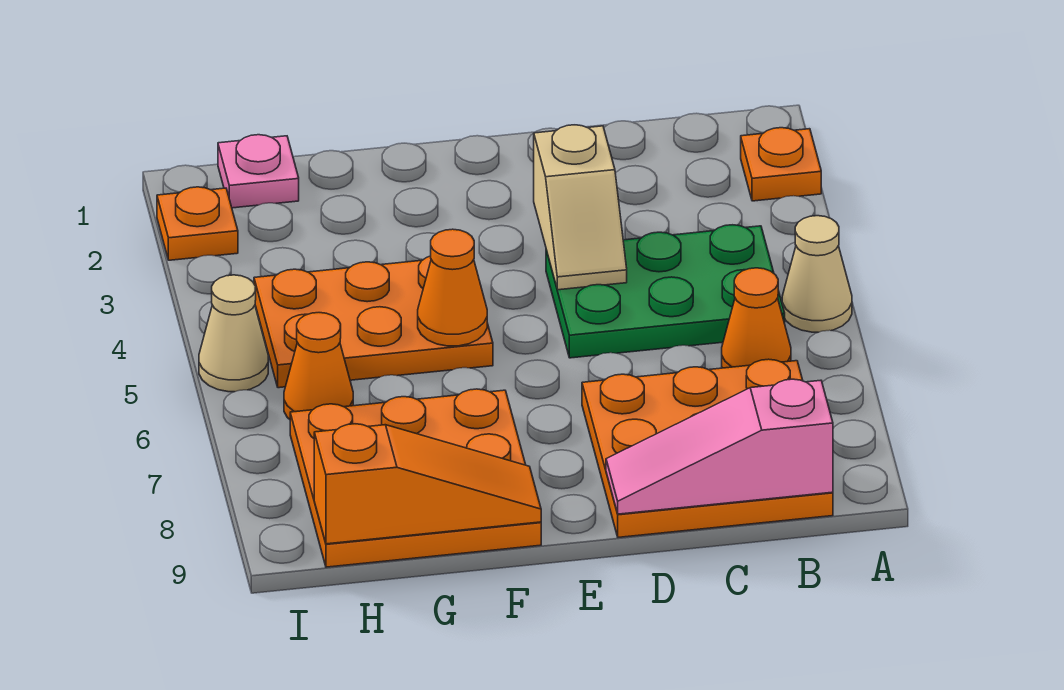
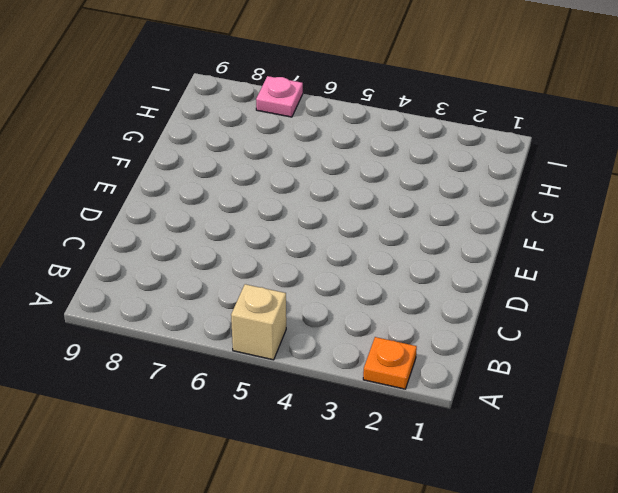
tan 1x1 brick [231,284,286,360] -> tan 1x1 cone [782,216,852,332]
pink 1x1 plate [256,76,303,117] -> pink 1x1 plate moved to [218,135,299,208]
none -> green 2x3 plate [546,225,785,358]
none -> orange 1x1 cone [722,268,791,368]
none -> orange 3x3 plate [582,359,833,537]

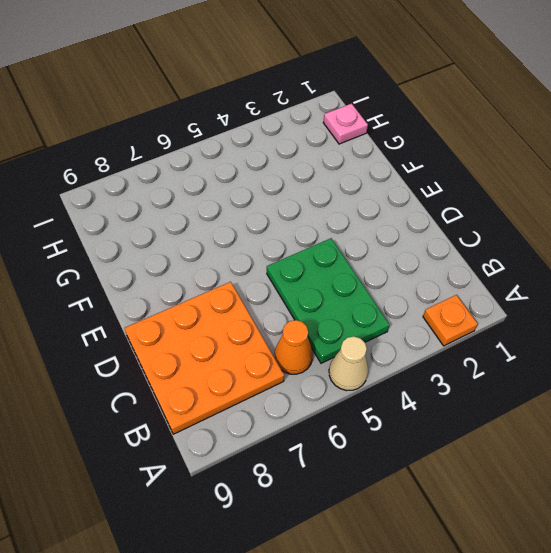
none -> orange 2x3 plate [254,256,493,388]
none -> orange 3x3 plate [290,389,541,567]
none -> orange 1x1 cone [284,313,353,419]

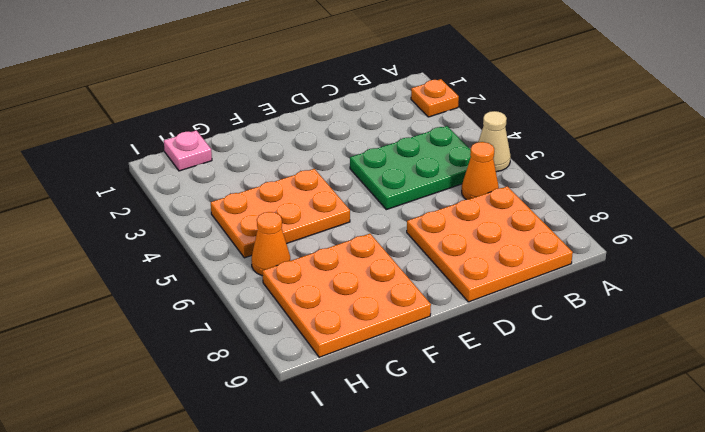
none -> orange 1x1 plate [157,187,238,260]
none -> tan 1x1 cone [199,275,268,392]
none -> pink 1x3 slope [606,379,833,514]

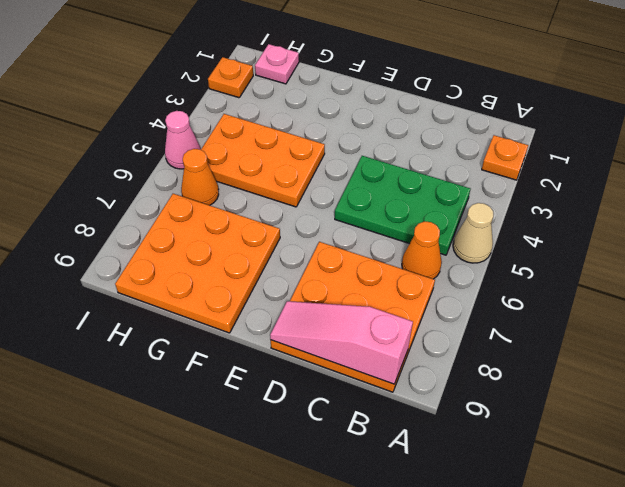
pink 1x1 cone [165,111,201,169] -> tan 1x1 cone [199,275,268,392]
none -> tan 1x2 slope [534,125,627,290]
none -> orange 1x1 cone [418,229,487,346]
none -> orange 1x3 slope [314,424,541,544]

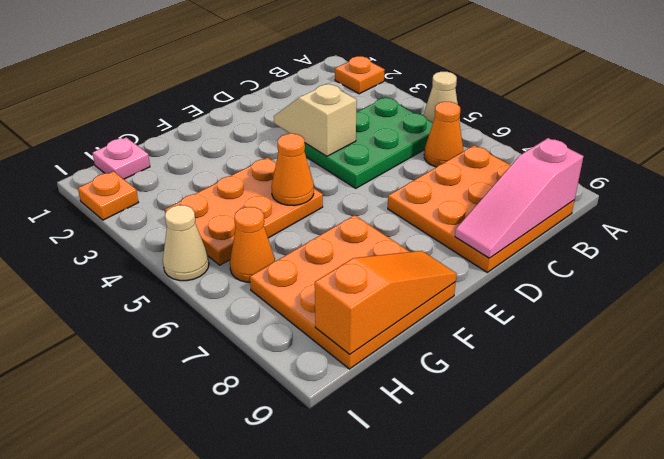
tan 1x2 slope [274,84,357,156] -> tan 1x2 slope turned to [534,125,627,290]

